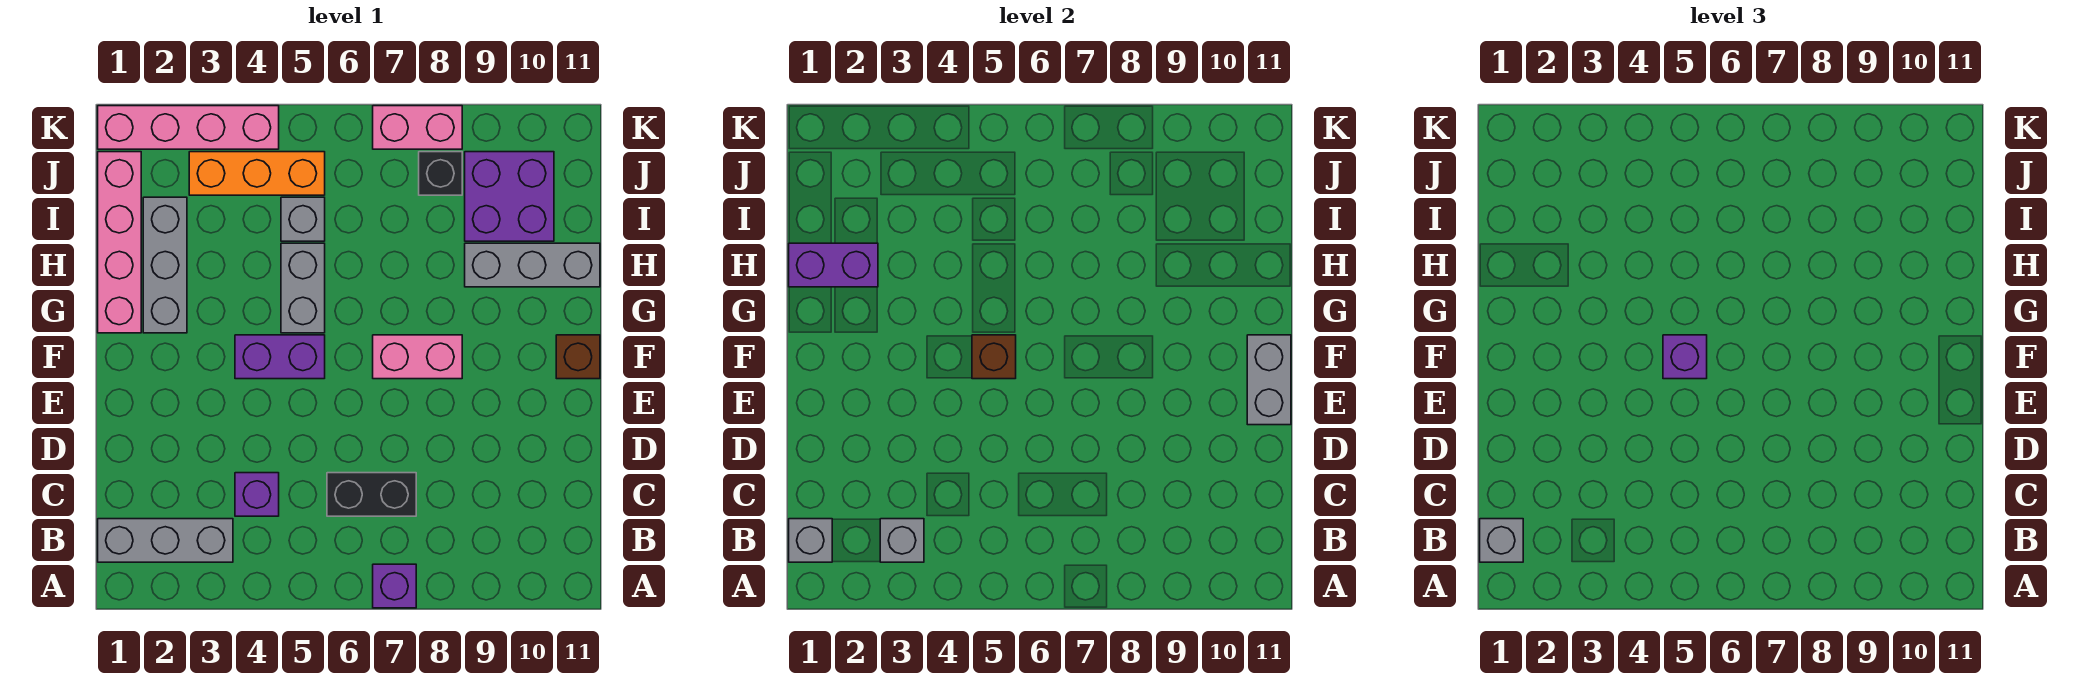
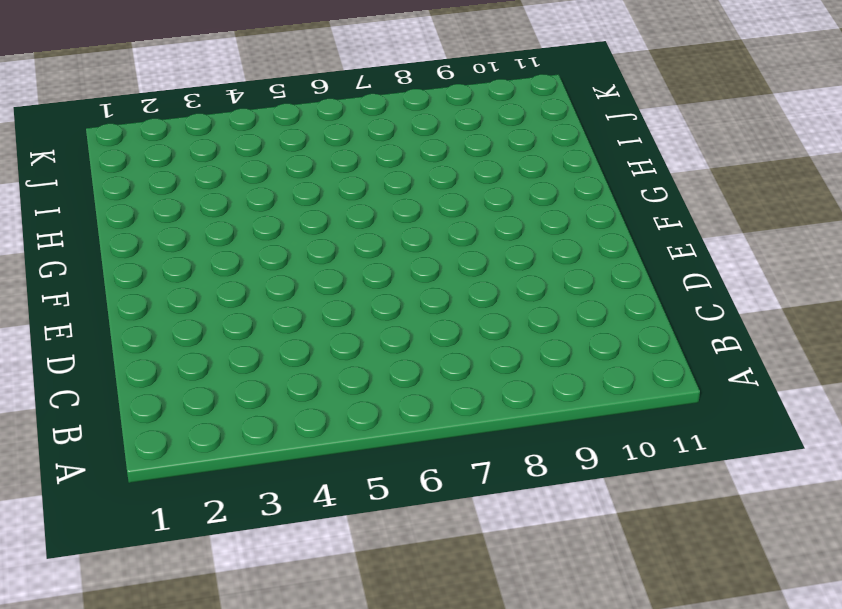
none -> purple 1x1 brick [373,564,416,608]
none -> grey 1x3 brick [98,519,233,562]
none -> purple 1x1 brick [235,473,279,516]

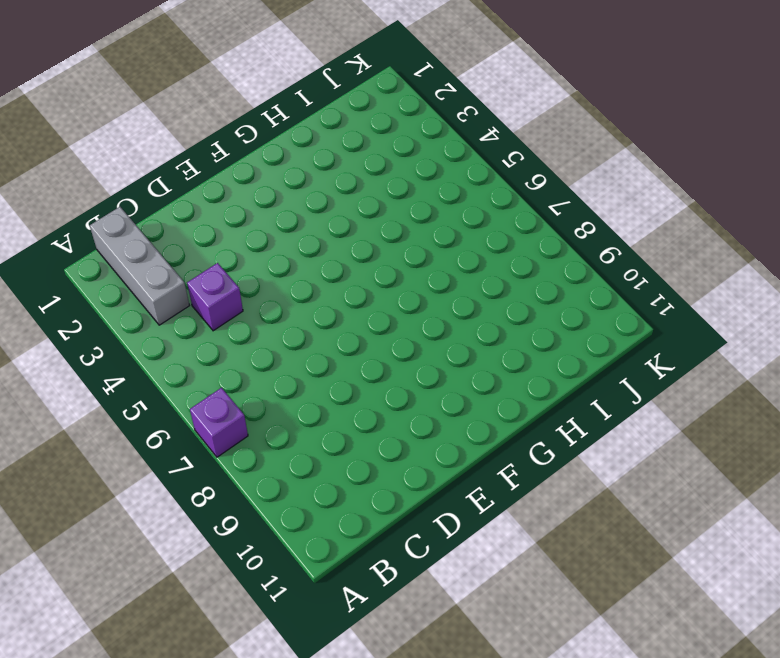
none -> black 1x2 brick [327,473,416,516]
none -> purple 1x2 brick [235,335,325,379]
none -> pink 1x2 brick [373,335,462,379]

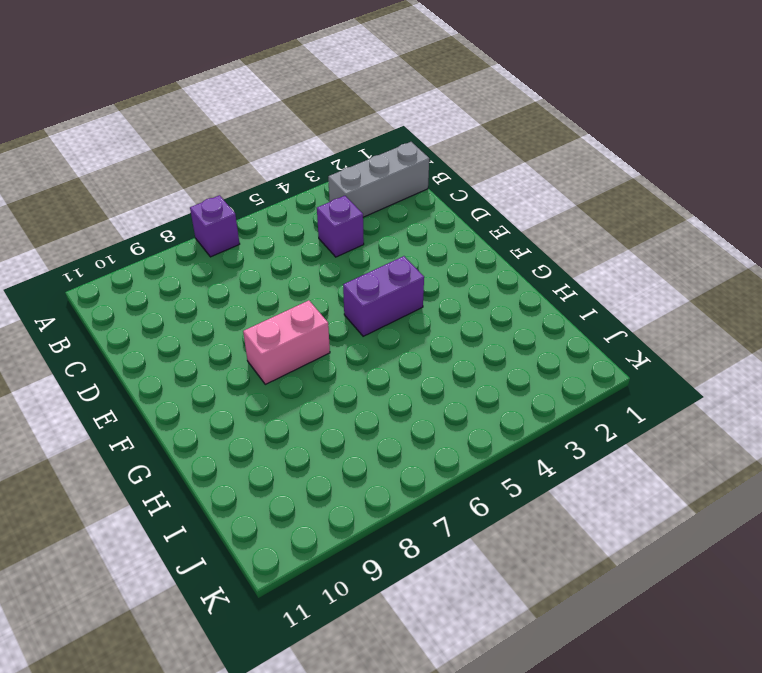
none -> black 1x2 brick [327,473,416,516]
none -> brown 1x1 brick [556,335,600,379]
none -> pink 1x4 brick [98,152,141,333]

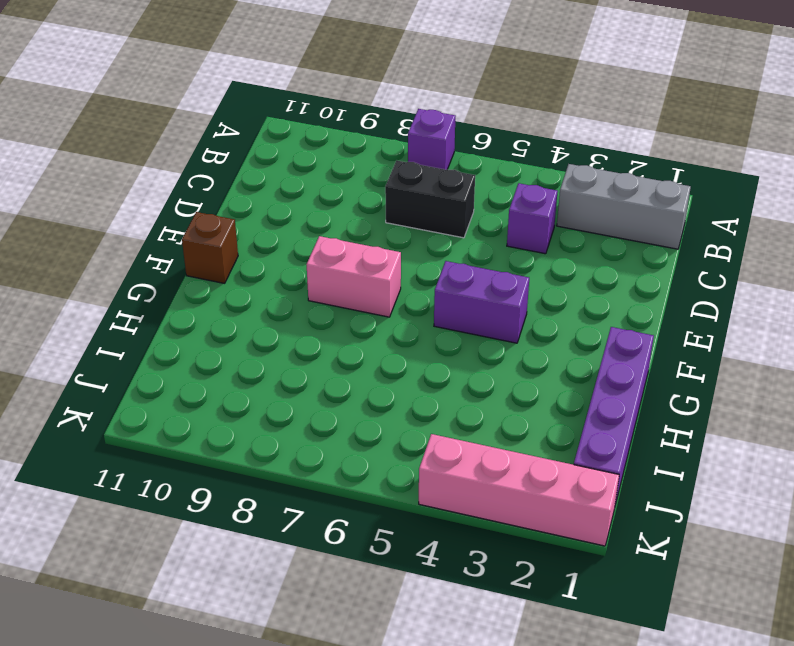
purple 1x4 brick [574,327,654,505] -> pink 1x4 brick [98,152,141,333]
none -> grey 1x3 brick [143,197,187,333]
none -> grey 1x2 brick [281,243,325,333]
none -> grey 1x3 brick [465,243,600,287]

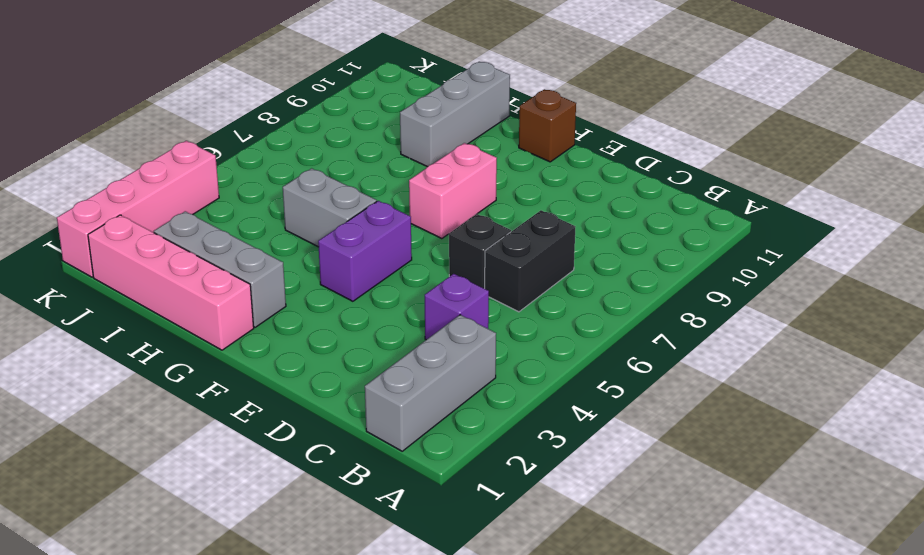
black 1x1 brick [449,214,511,289] -> black 1x1 brick moved to [419,152,462,195]
none -> purple 1x1 brick [373,564,416,608]
none -> grey 1x1 brick [281,197,325,241]
none -> purple 2x2 brick [465,152,554,241]

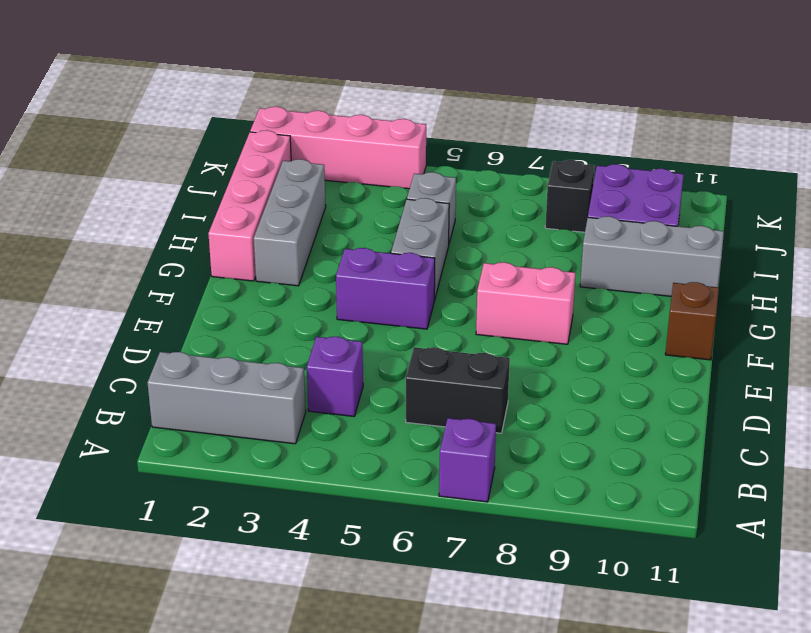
none -> orange 1x3 brick [189,152,325,195]
none -> pink 1x2 brick [373,106,462,149]
none -> grey 1x1 brick [789,519,832,562]

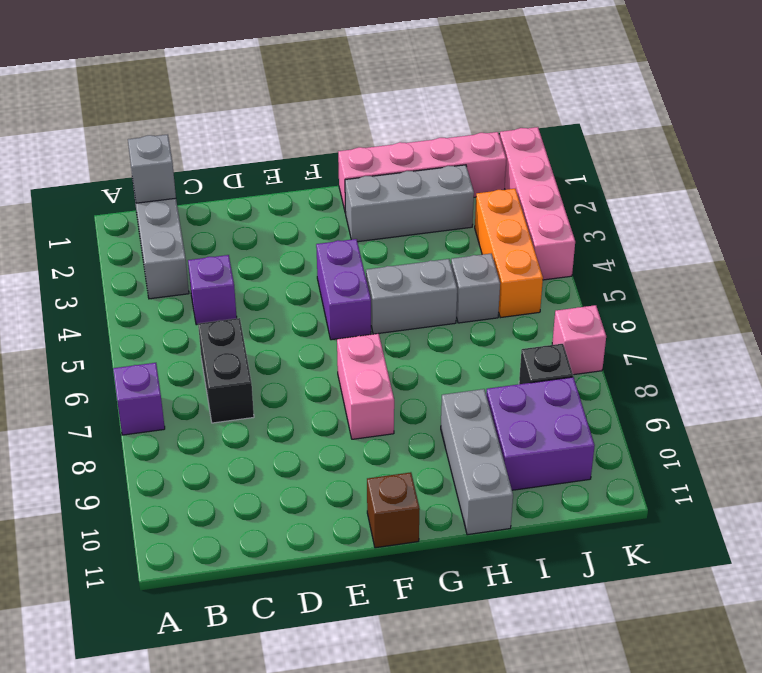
pink 1x1 brick [552,305,606,375] -> pink 1x2 brick [373,106,462,149]
none -> grey 1x1 brick [880,519,924,562]
none -> grey 1x2 brick [1247,335,1291,425]
none -> brown 1x1 brick [972,335,1016,379]

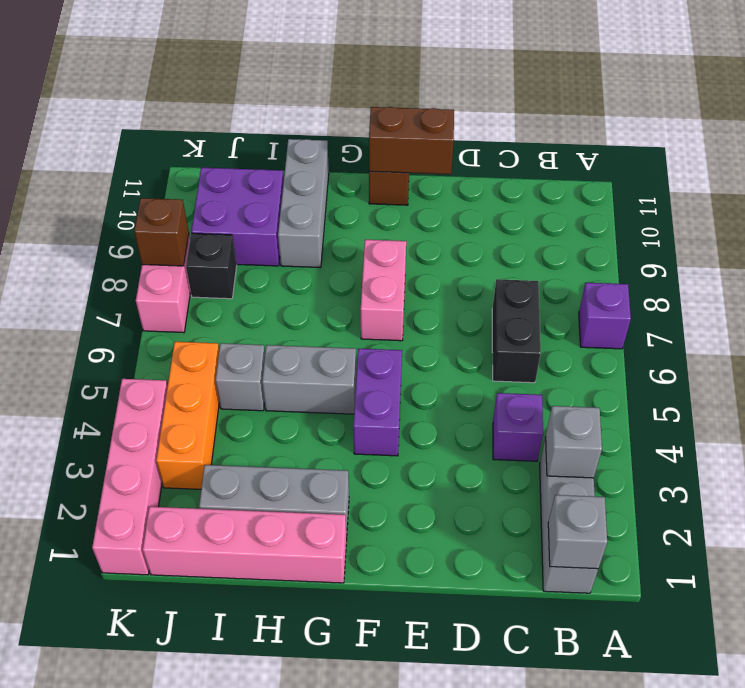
brown 1x2 brick [369,107,454,174] -> grey 1x2 brick [1247,335,1291,425]
brown 1x1 brick [134,198,189,266] -> brown 1x1 brick moved to [972,335,1016,379]
none -> purple 1x2 brick [789,243,878,287]
none -> grey 1x1 brick [1480,519,1523,562]
none -> purple 1x1 brick [1663,335,1707,379]

